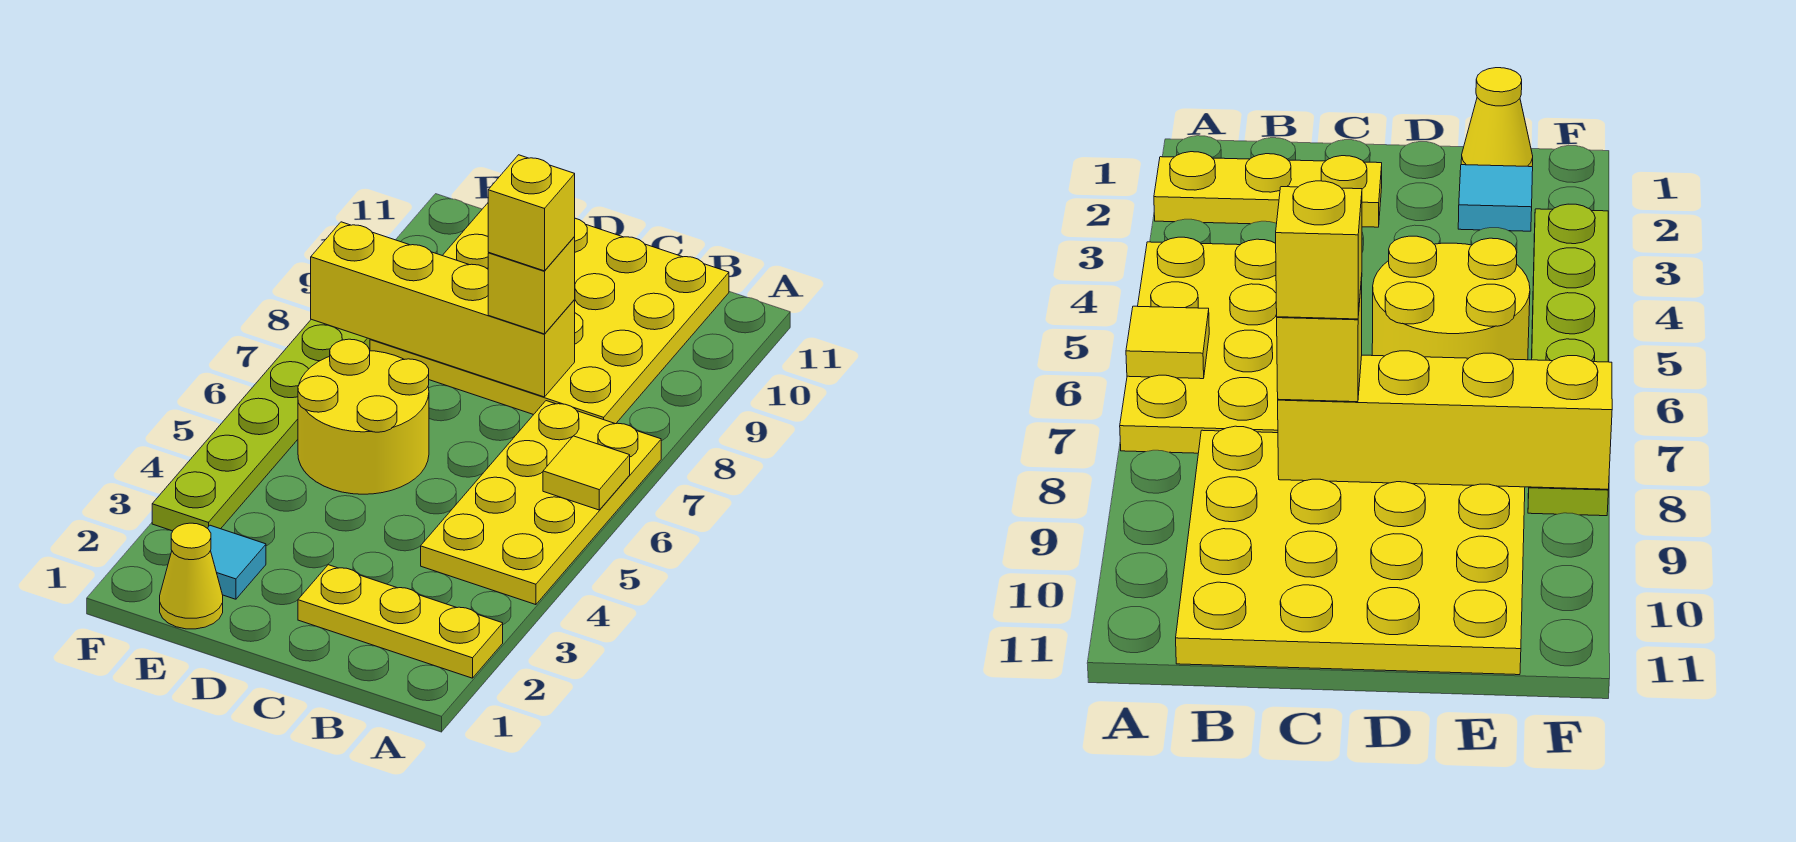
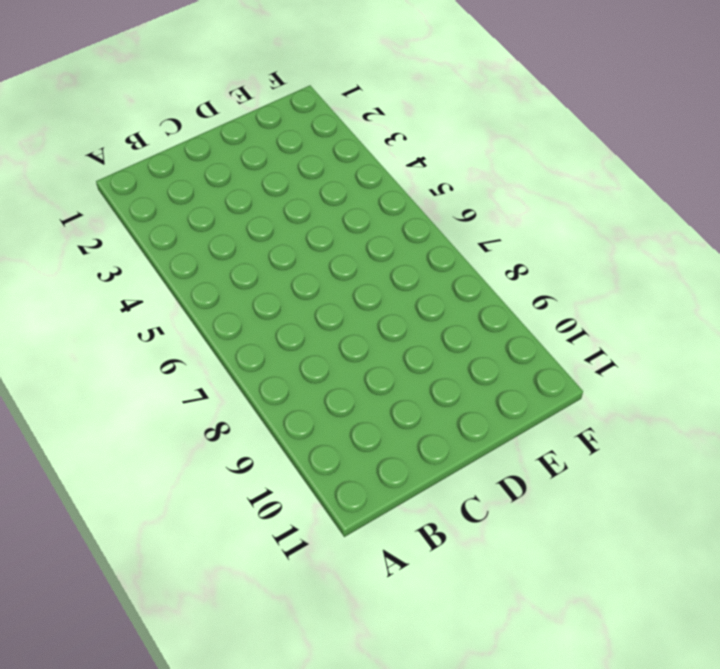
none -> yellow 1x3 plate [298,565,503,678]
none -> yellow 2x4 plate [421,401,661,605]

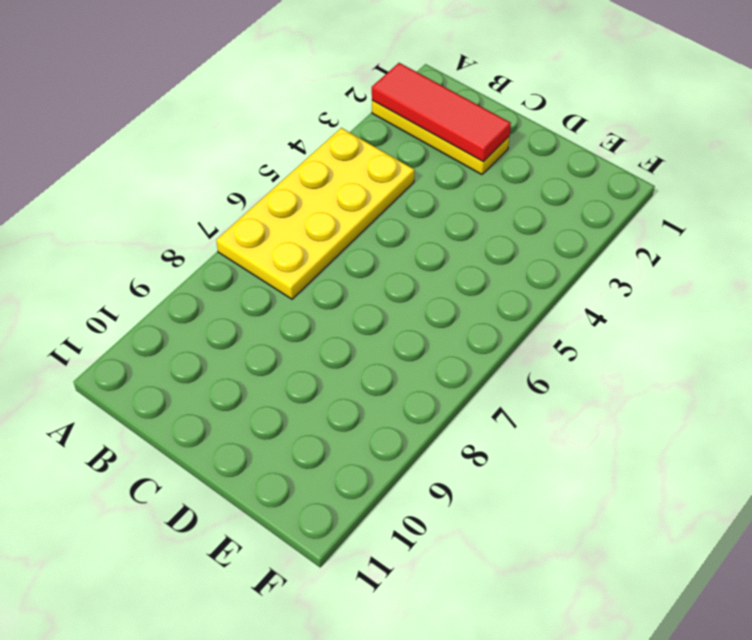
red 1x3 tile [372,63,511,162] -> none
none -> yellow 4x4 plate [370,203,729,424]
none -> yellow 2x2 round brick [298,339,429,494]

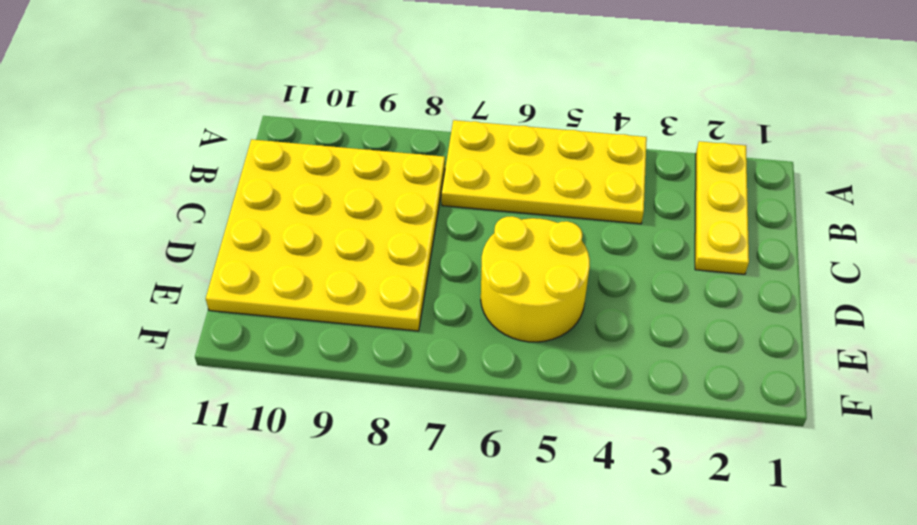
none -> yellow 1x1 cone [160,523,223,629]
none -> cyan 1x1 tile [207,525,266,599]

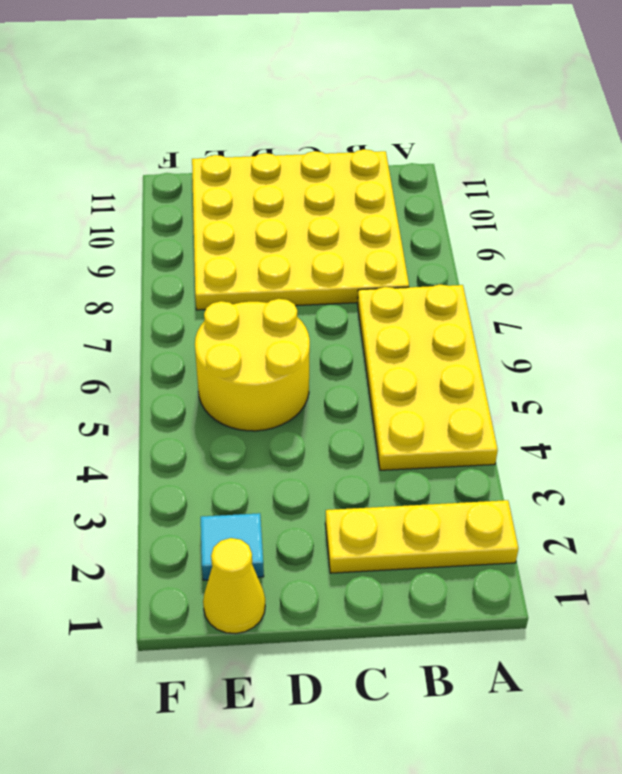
none -> lime 1x6 plate [152,319,370,531]
none -> yellow 1x1 tile [543,436,630,510]

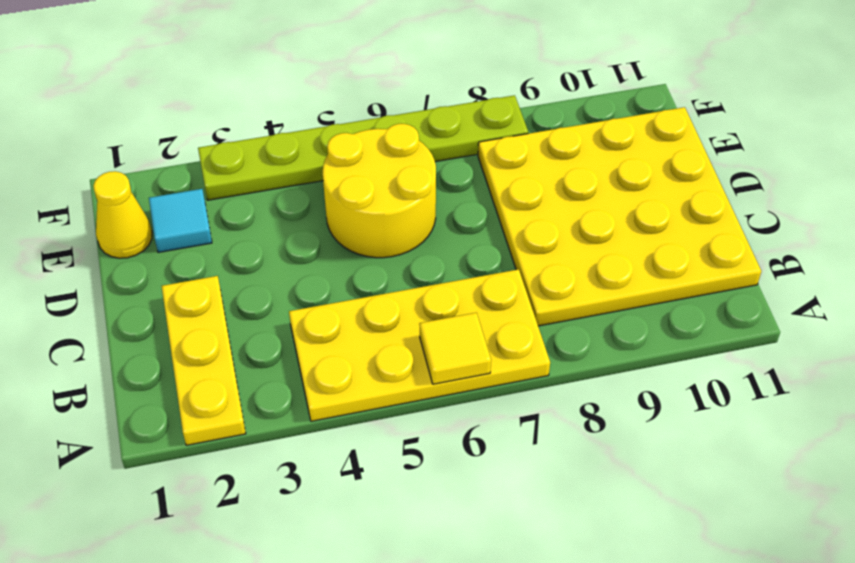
none -> yellow 1x4 brick [311,222,575,397]
none -> yellow 1x1 brick [488,237,575,334]

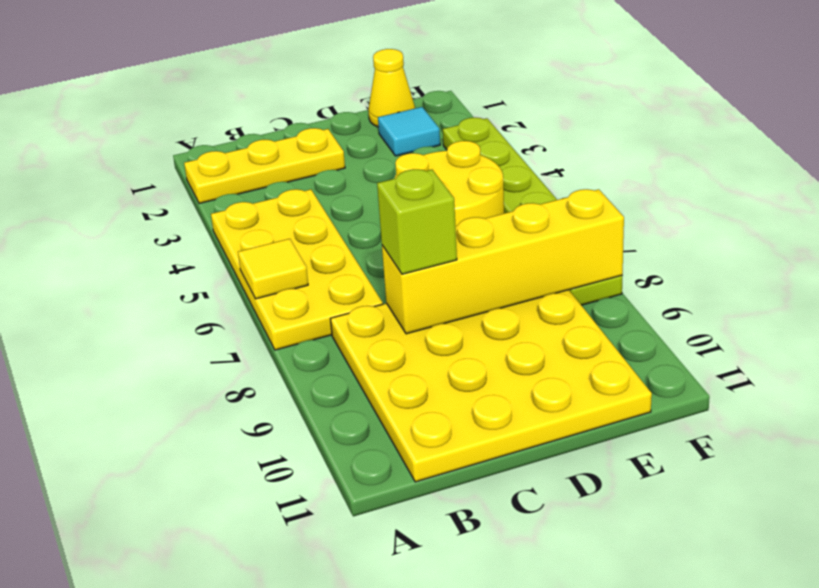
lime 1x1 brick [377,169,457,274] -> yellow 1x1 brick [488,237,575,334]
none -> yellow 1x1 brick [488,155,575,271]

